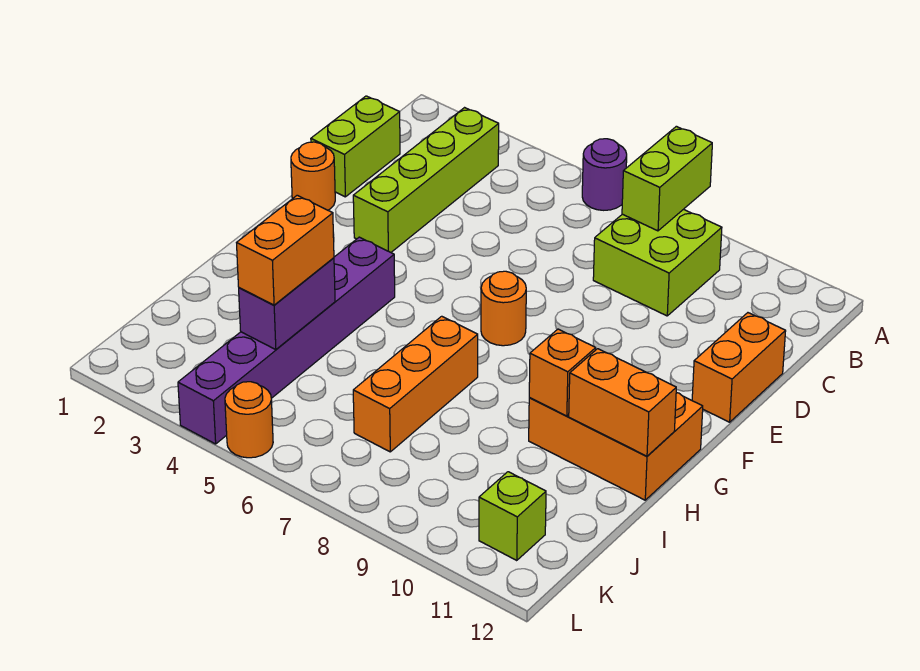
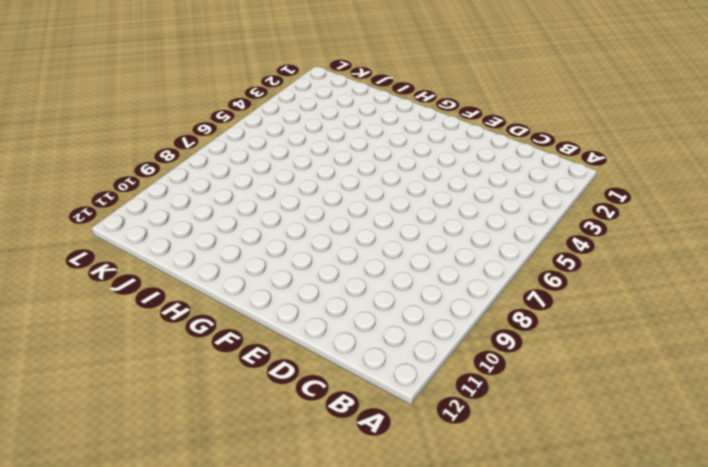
none -> purple 1x1 round brick [582,139,627,210]
none -> lime 1x4 brick [353,108,499,252]
none -> lime 2x2 brick [593,209,722,316]

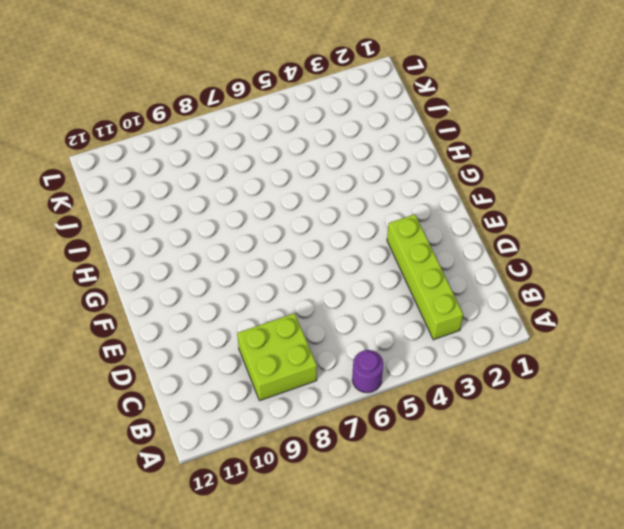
none -> lime 1x2 brick [311,96,400,197]
none -> orange 1x2 brick [692,313,786,422]
none -> orange 1x1 round brick [291,142,335,210]

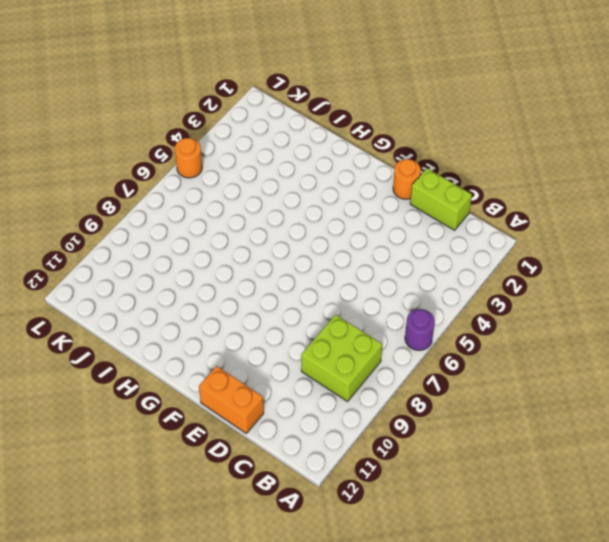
none -> lime 1x4 brick [353,108,499,252]
none -> orange 1x1 round brick [481,271,526,346]
none -> purple 1x6 brick [178,237,395,444]

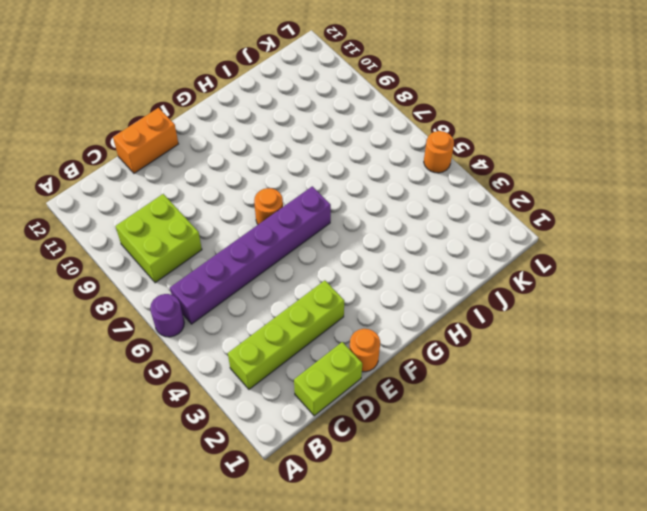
purple 1x6 brick [170,186,331,324] -> purple 1x6 brick moved to [178,237,395,444]
none -> orange 2x3 brick [529,393,703,500]
none -> orange 1x3 brick [353,316,478,452]
none -> lime 1x1 brick [479,472,546,561]

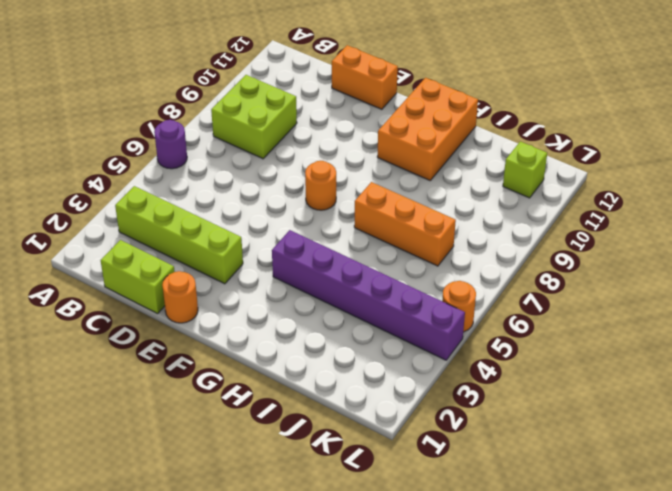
none -> lime 1x2 brick [622,126,712,231]
none -> orange 1x1 brick [529,329,596,416]
none -> orange 1x2 brick [569,349,676,456]

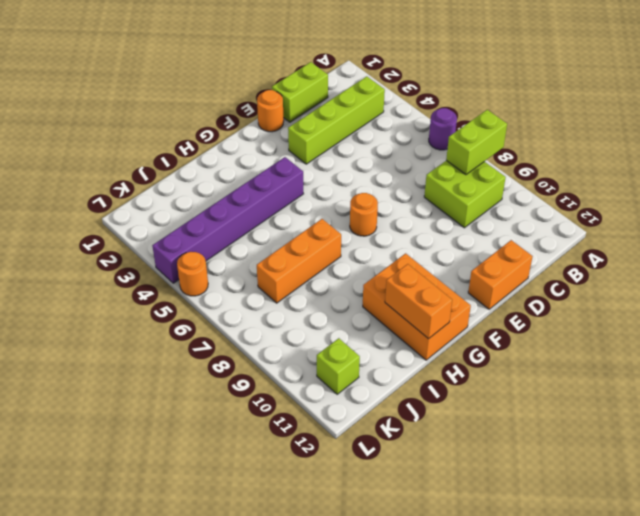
none -> orange 1x1 brick [529,329,596,416]
none -> purple 1x2 brick [239,258,335,350]
none -> orange 1x2 brick [237,195,334,305]

